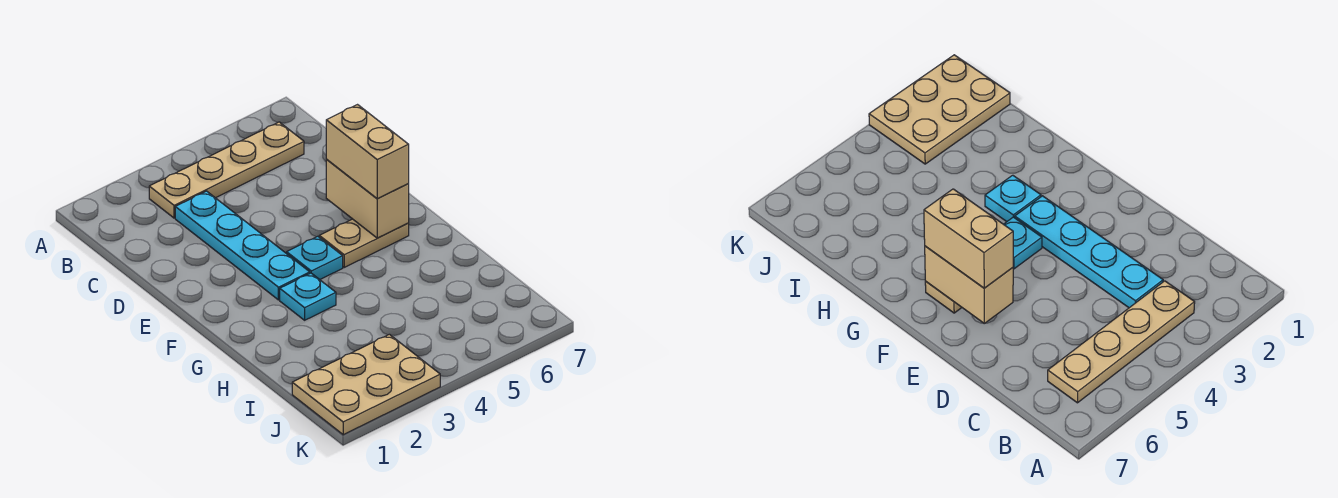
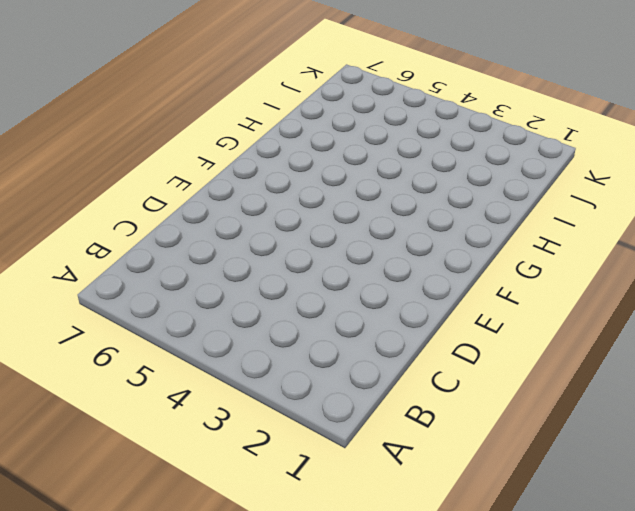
none -> tan 1x4 plate [149,122,304,218]
none -> cyan 1x4 plate [175,191,310,300]

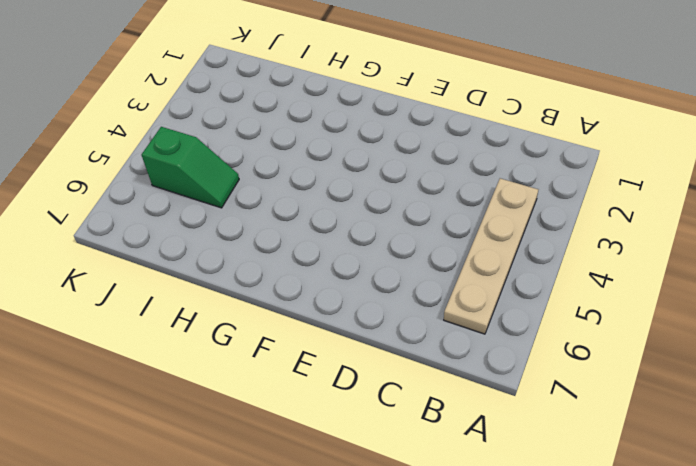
green 1x2 slope [142,127,239,208] -> none
none -> cyan 1x4 plate [175,191,310,300]
none -> cyan 1x1 plate [286,236,343,280]

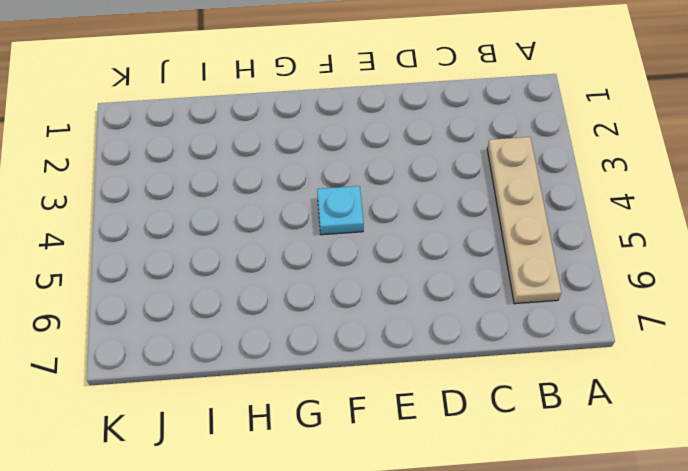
none -> cyan 1x4 plate [175,191,310,300]
none -> tan 1x2 plate [319,219,409,267]

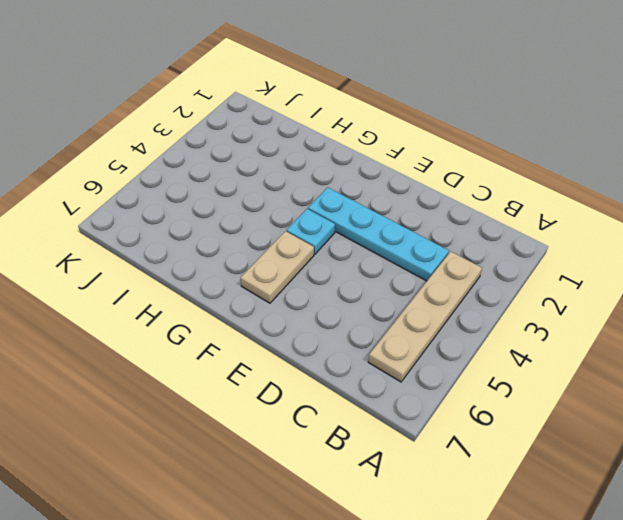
none -> cyan 1x1 plate [280,273,336,320]
none -> tan 2x3 plate [292,334,440,435]

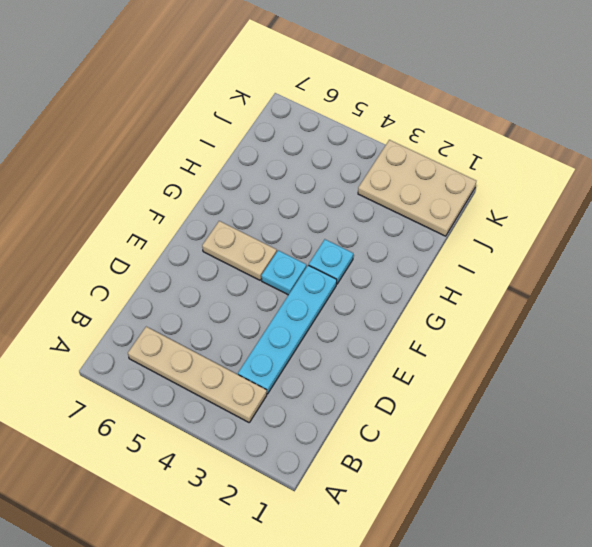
none -> tan 1x2 brick [326,159,409,238]
none -> tan 1x2 brick [326,105,409,199]

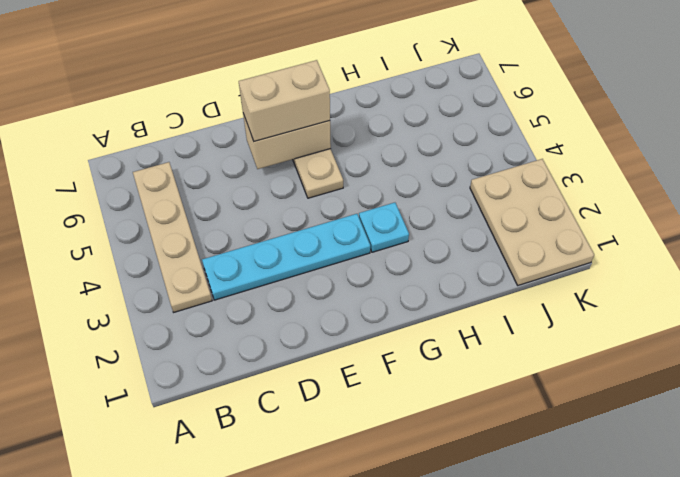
none -> cyan 1x1 plate [286,236,343,280]

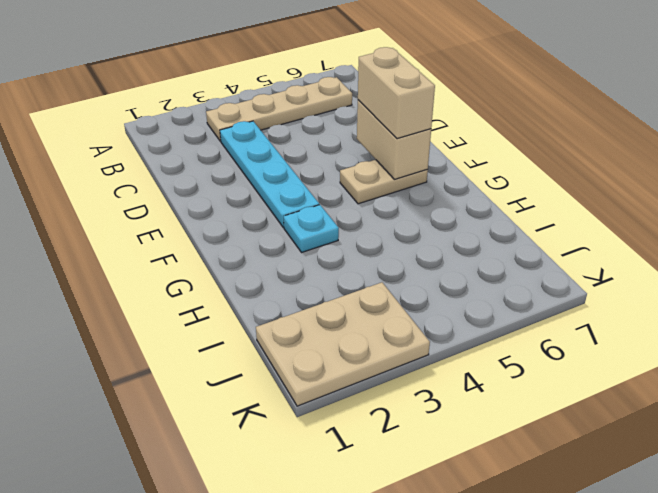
none -> cyan 1x1 plate [286,236,343,280]

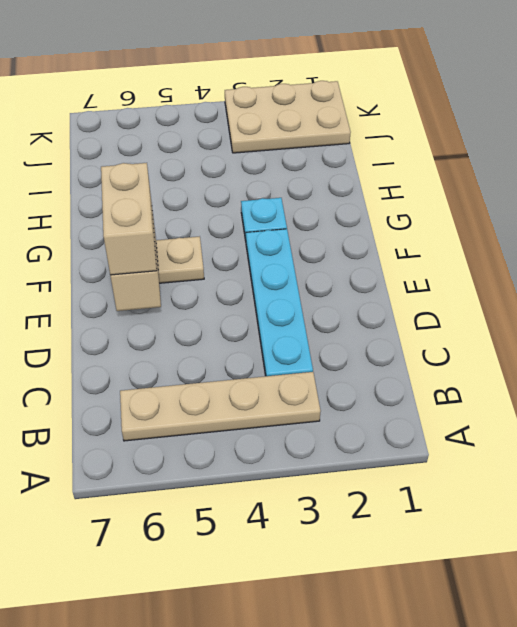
none -> cyan 1x1 plate [286,236,343,280]

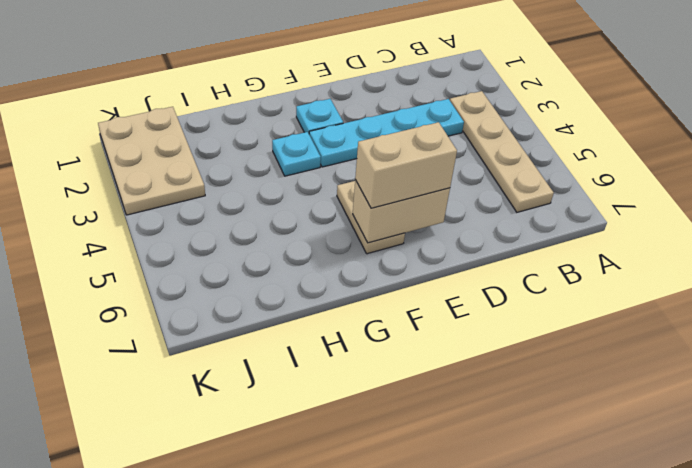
cyan 1x1 plate [296,99,343,133] -> cyan 1x1 plate moved to [286,236,343,280]

